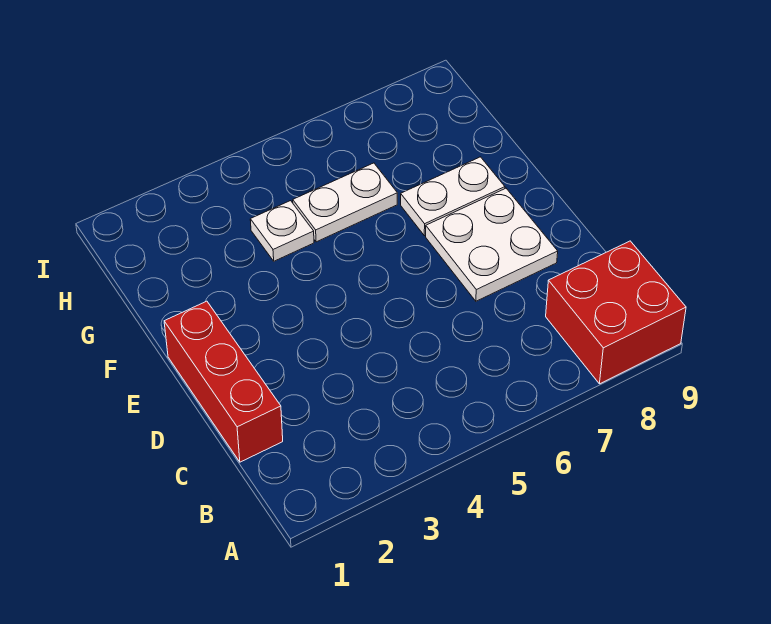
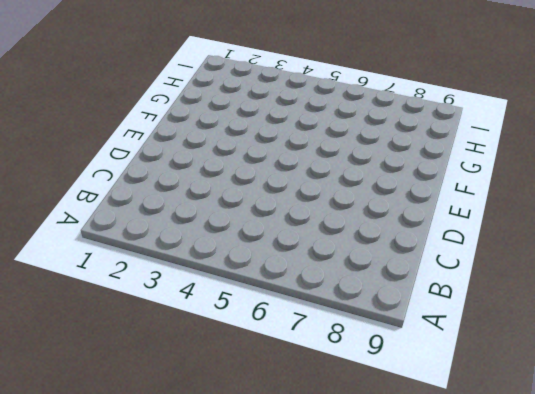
none -> red 2x2 brick [546,241,686,384]
none -> red 1x3 brick [164,301,283,462]

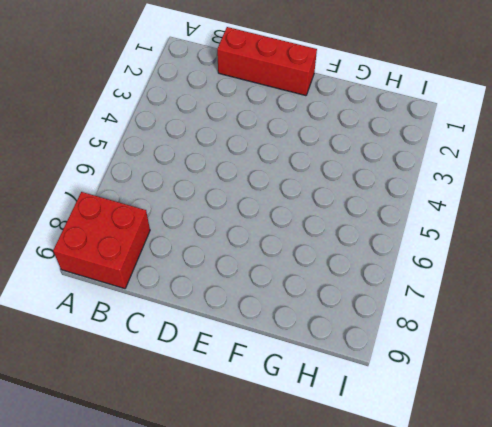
none -> white 2x2 plate [426,188,558,301]
none -> white 1x2 plate [401,157,505,236]

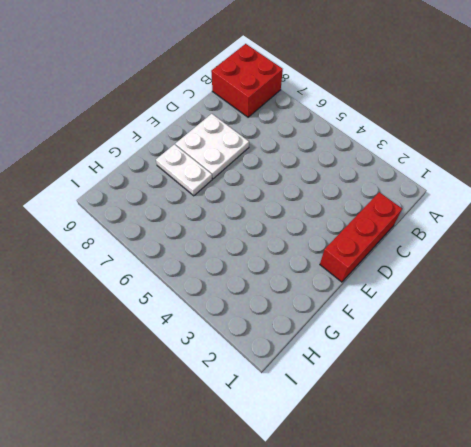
none -> white 1x1 plate [250,201,314,261]
none -> white 1x2 plate [293,163,397,242]

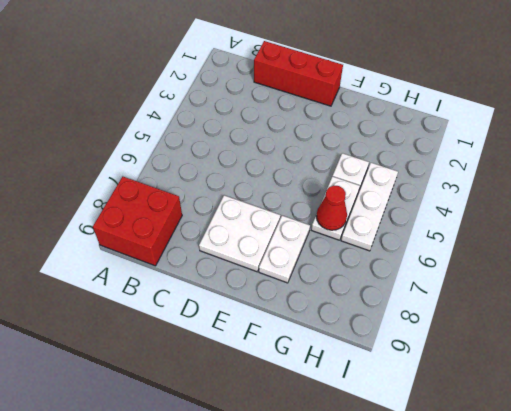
red 1x1 cone [316,186,347,230] -> none
white 1x3 plate [341,163,398,251] -> none

